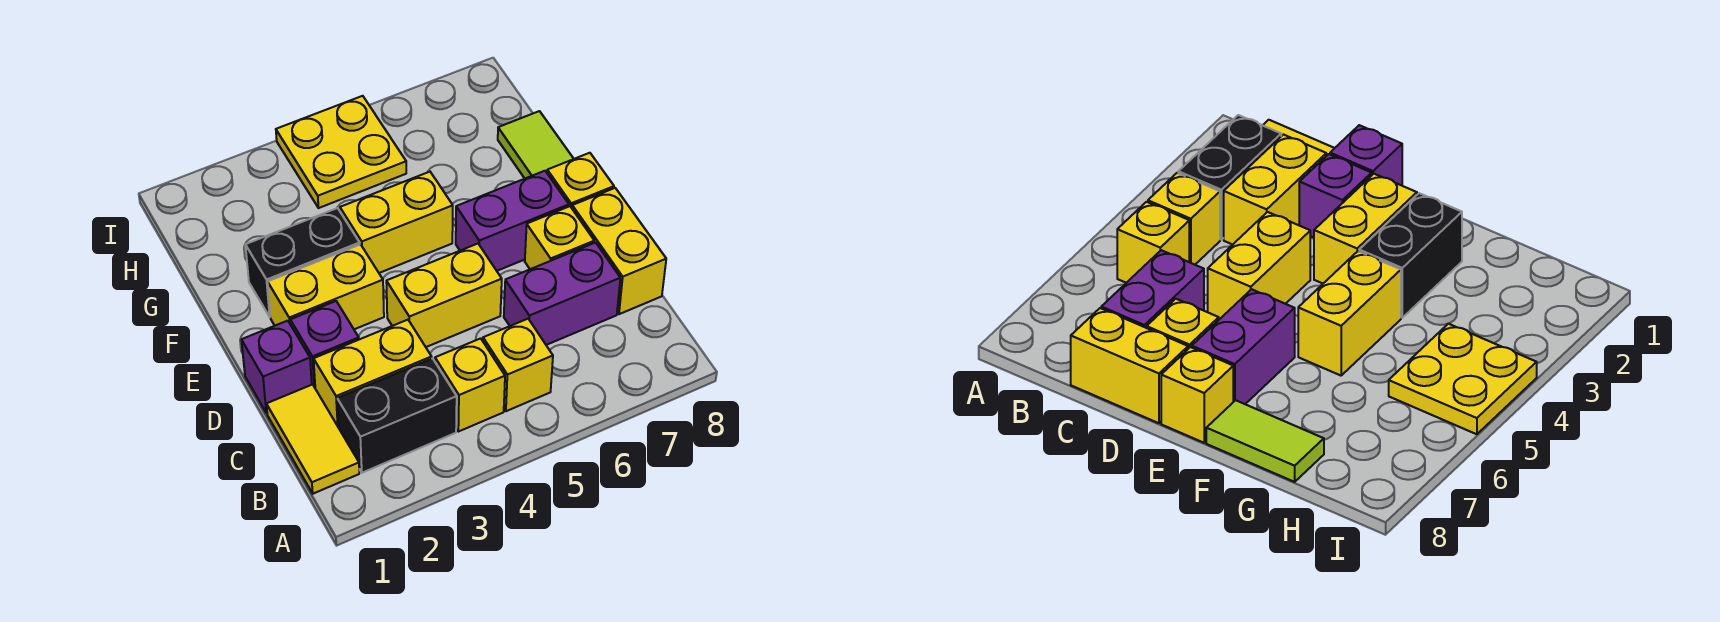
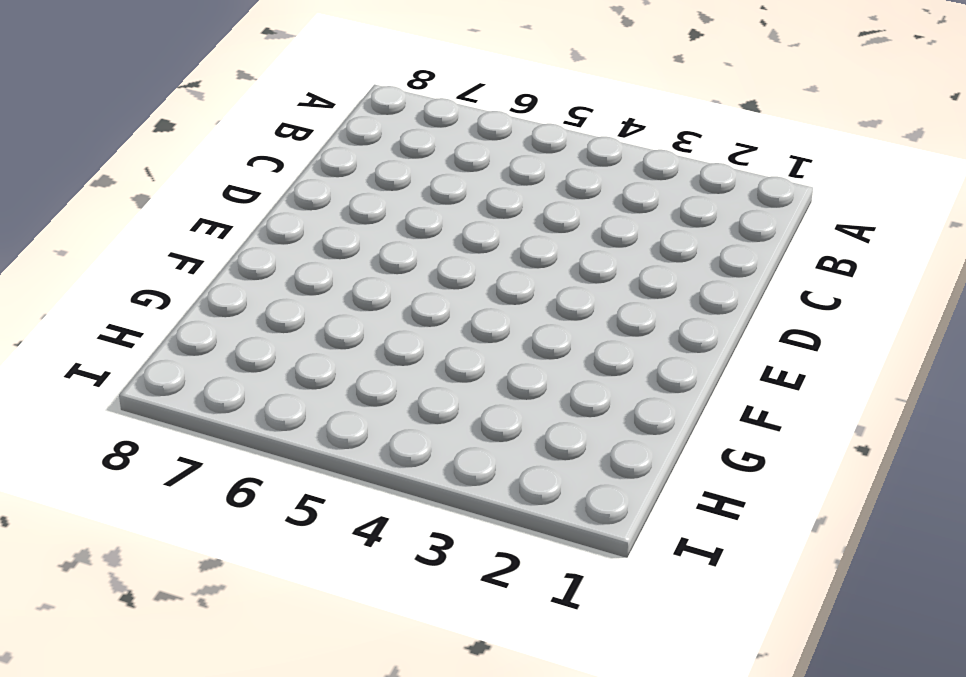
none -> yellow 1x2 tile [267,384,359,494]
none -> black 1x2 brick [337,358,457,473]
none -> yellow 1x1 brick [435,338,505,432]

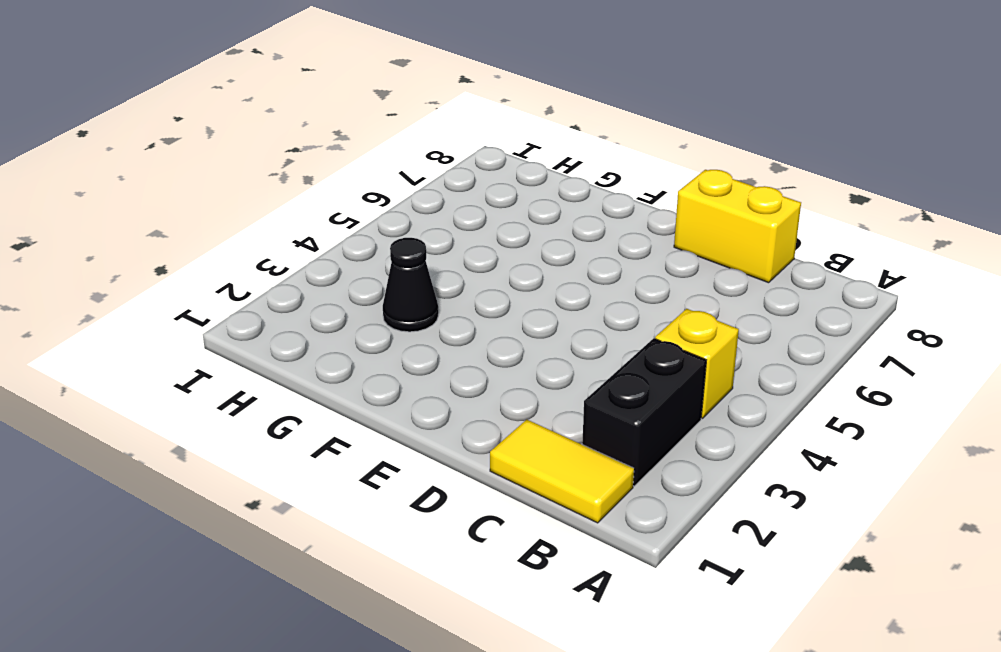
black 1x1 cone [383,238,438,332] -> none
none -> yellow 1x1 brick [483,319,553,411]
none -> yellow 1x2 brick [314,320,432,428]
none -> purple 1x2 brick [504,243,620,345]

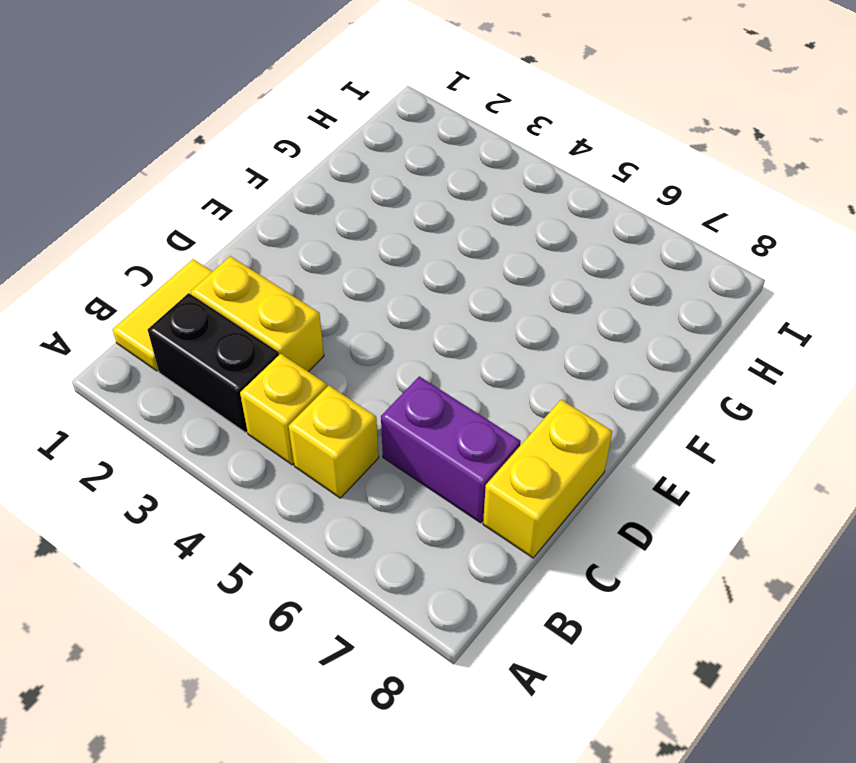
none -> purple 1x1 brick [241,321,312,413]
none -> purple 1x1 brick [290,301,359,387]
none -> yellow 1x2 brick [386,244,502,347]

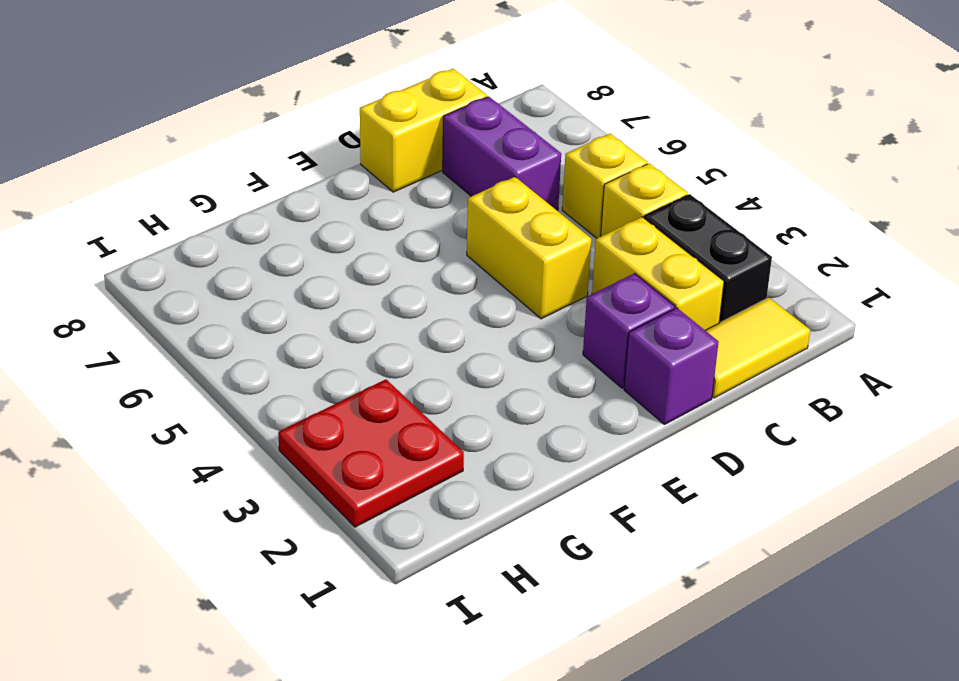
red 2x2 plate [278,379,464,527] -> none
none -> yellow 1x1 brick [525,206,594,269]
none -> yellow 1x2 brick [268,244,384,329]
none -> purple 1x2 brick [456,171,569,271]

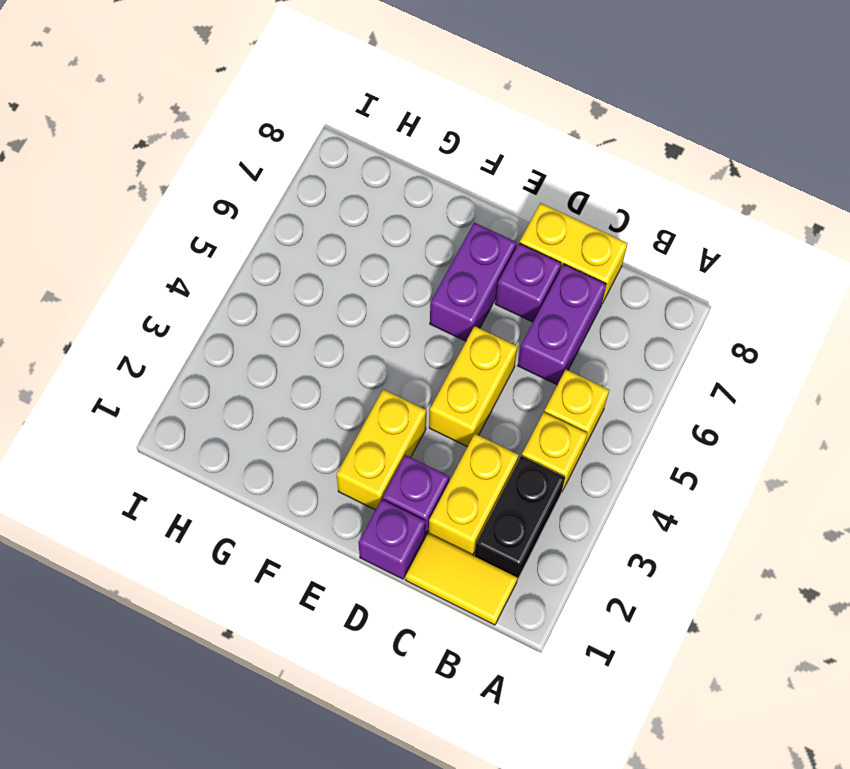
purple 1x1 brick [495,243,561,322] -> yellow 1x1 brick [525,206,594,269]
none -> yellow 1x1 brick [547,153,614,208]
none -> black 1x2 brick [245,208,360,317]
none -> yellow 1x2 brick [340,172,453,273]

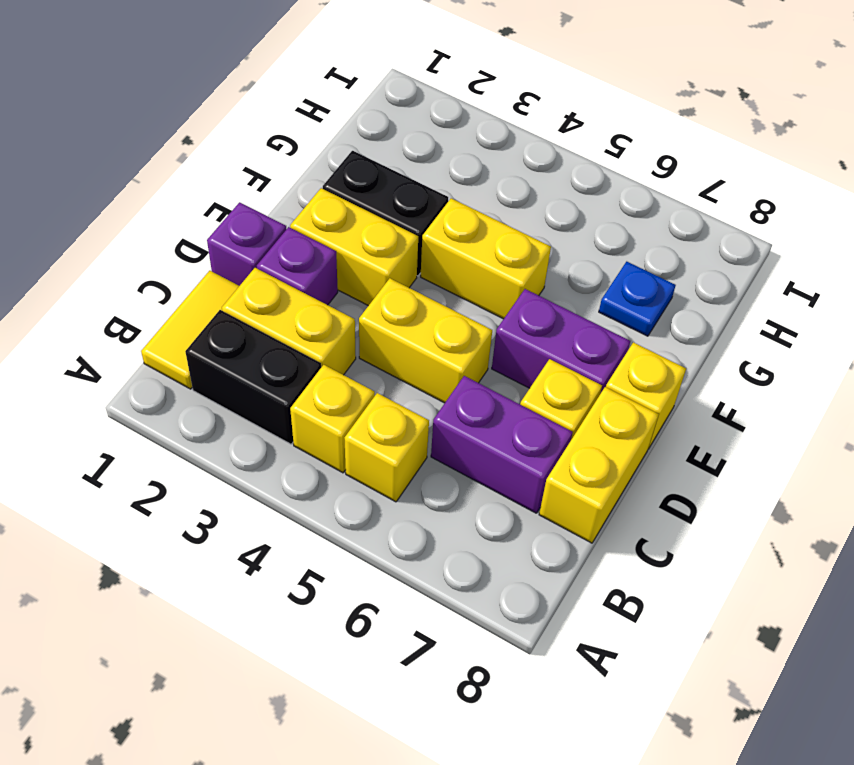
blue 1x1 plate [599,262,676,336] -> none
none -> lime 1x2 tile [498,111,574,178]
none -> yellow 2x2 plate [276,96,406,208]

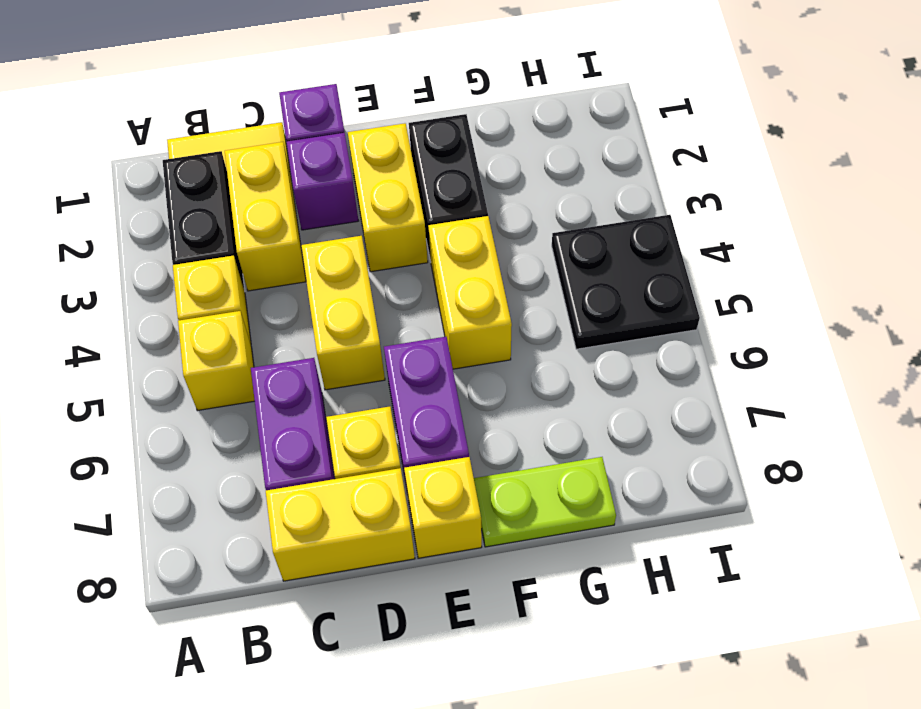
lime 1x2 plate [474,457,616,547] -> lime 1x2 tile [498,111,574,178]
black 2x2 plate [552,215,700,349] -> yellow 2x2 plate [276,96,406,208]

